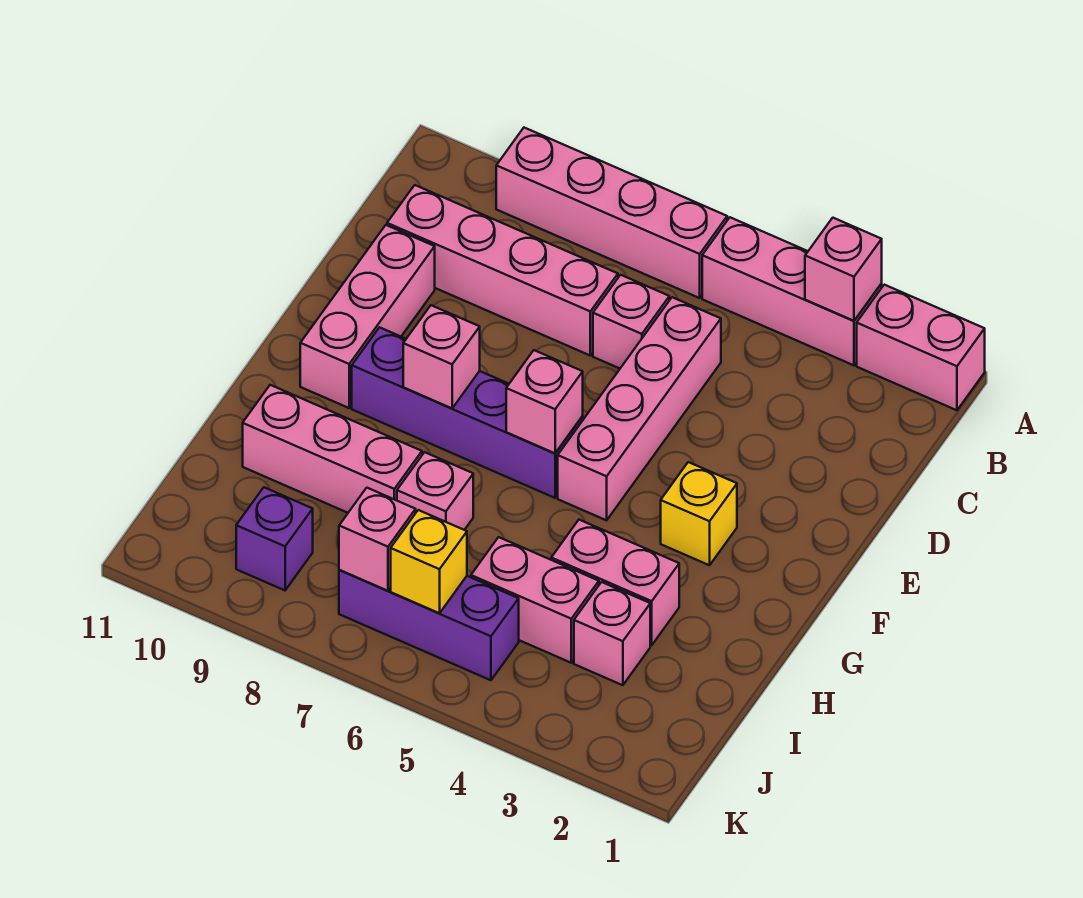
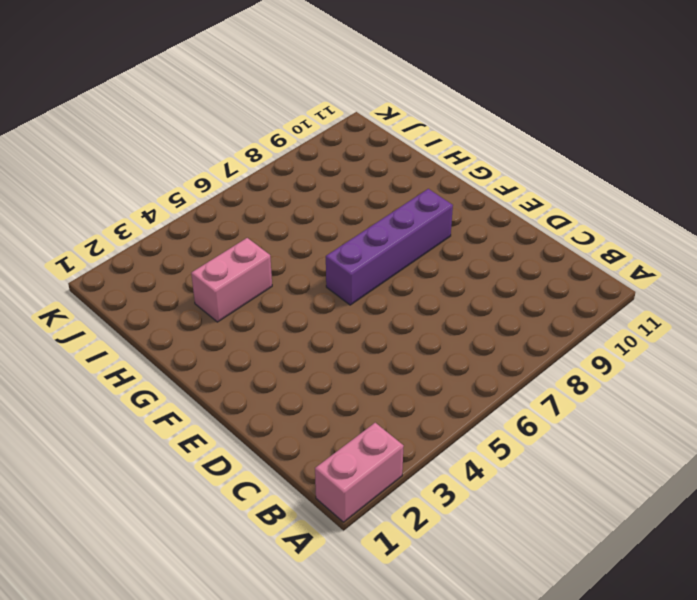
none -> pink 1x3 brick [702,217,882,365]
none -> pink 1x4 brick [496,128,727,298]
none -> pink 1x4 brick [558,297,721,520]

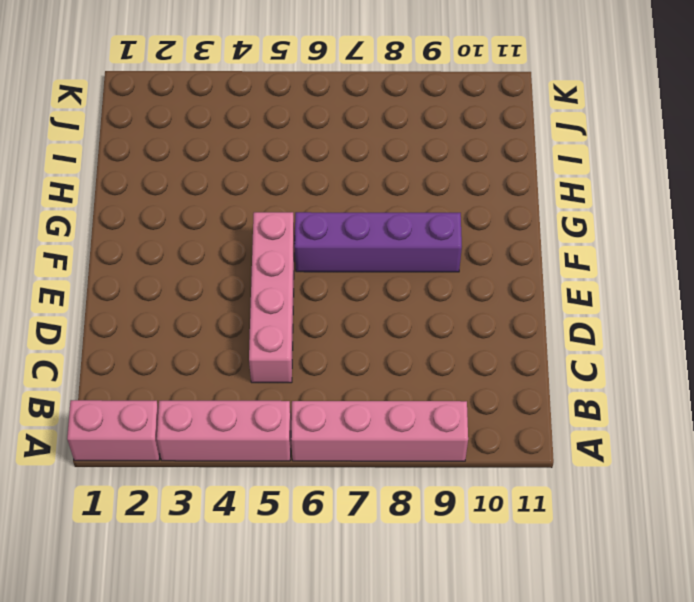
none -> pink 1x1 brick [593,275,669,368]
none -> pink 1x4 brick [387,185,618,355]
none -> pink 1x3 brick [300,225,435,408]

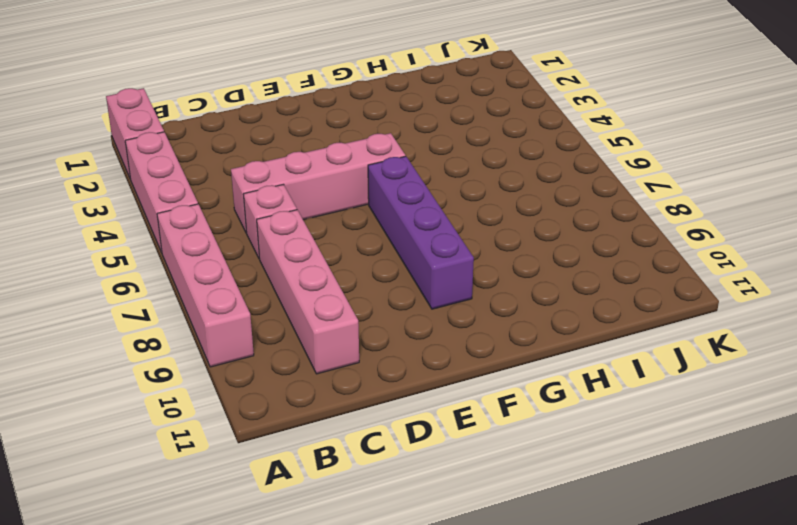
none -> pink 1x3 brick [300,225,435,408]
none -> yellow 1x1 brick [661,462,737,565]
none -> pink 1x2 brick [551,520,679,645]

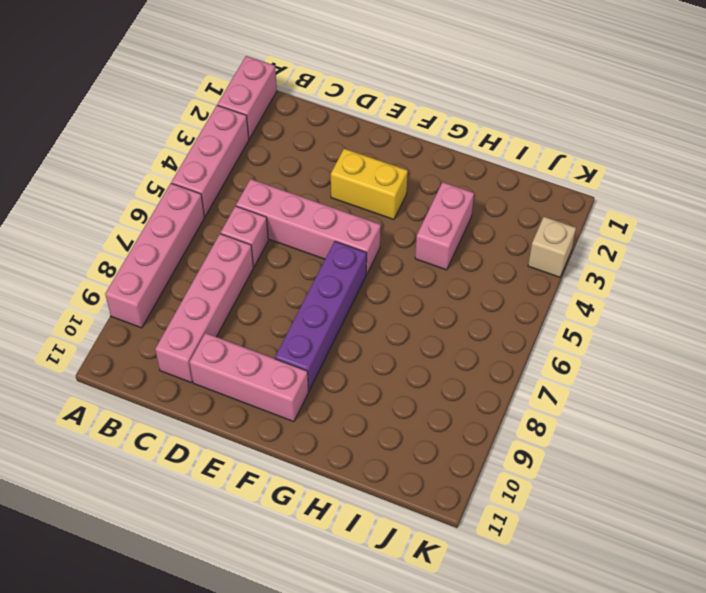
yellow 1x2 brick [331,149,408,220] -> yellow 1x1 brick [661,462,737,565]
tan 1x1 brick [528,217,576,277] -> none
none -> pink 1x1 brick [397,452,473,530]
none -> pink 1x3 brick [243,385,422,513]
none -> pink 1x1 brick [574,582,650,685]

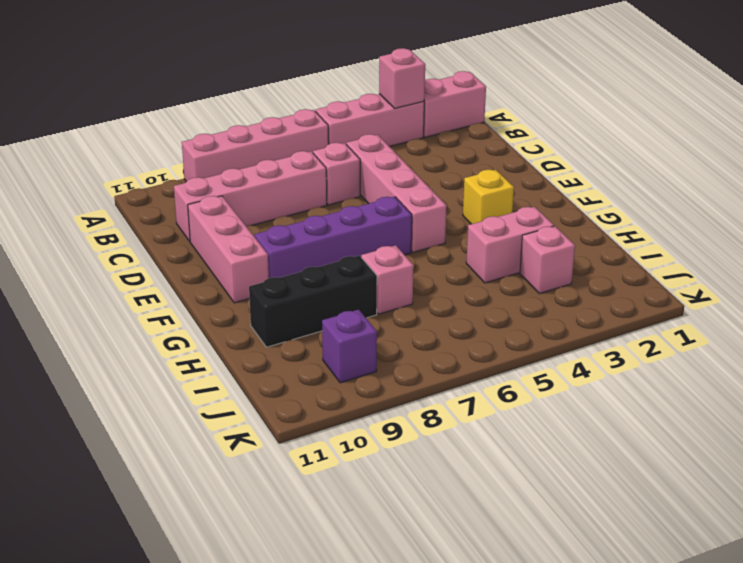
black 1x3 brick [249,256,377,347] -> pink 1x3 brick [243,385,422,513]
none -> pink 1x2 brick [471,537,599,663]
none -> purple 1x3 brick [339,570,519,680]
none -> pink 1x1 brick [506,350,583,453]

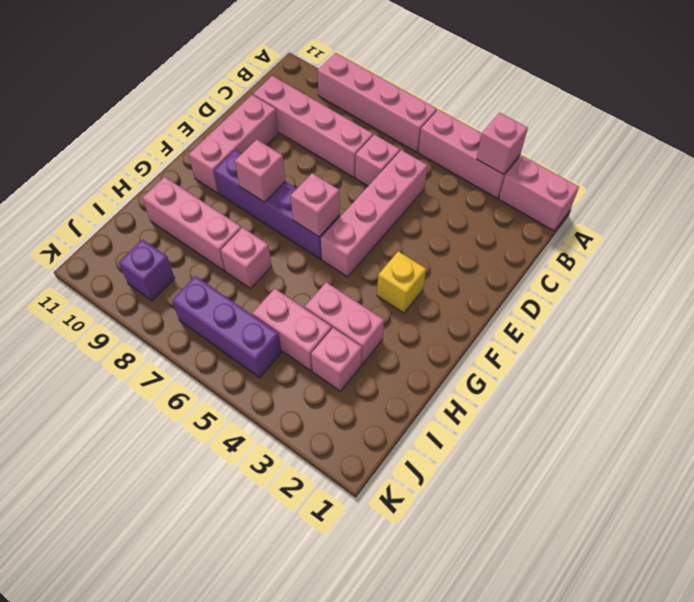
none -> yellow 1x1 brick [391,510,467,613]
none -> pink 1x1 brick [339,488,416,591]

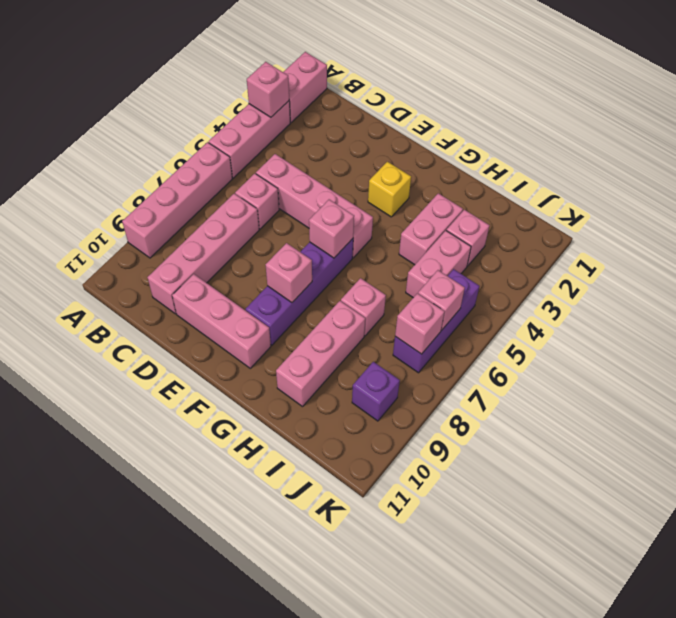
pink 1x1 brick [418,270,465,330] -> yellow 1x1 brick [391,510,467,613]

